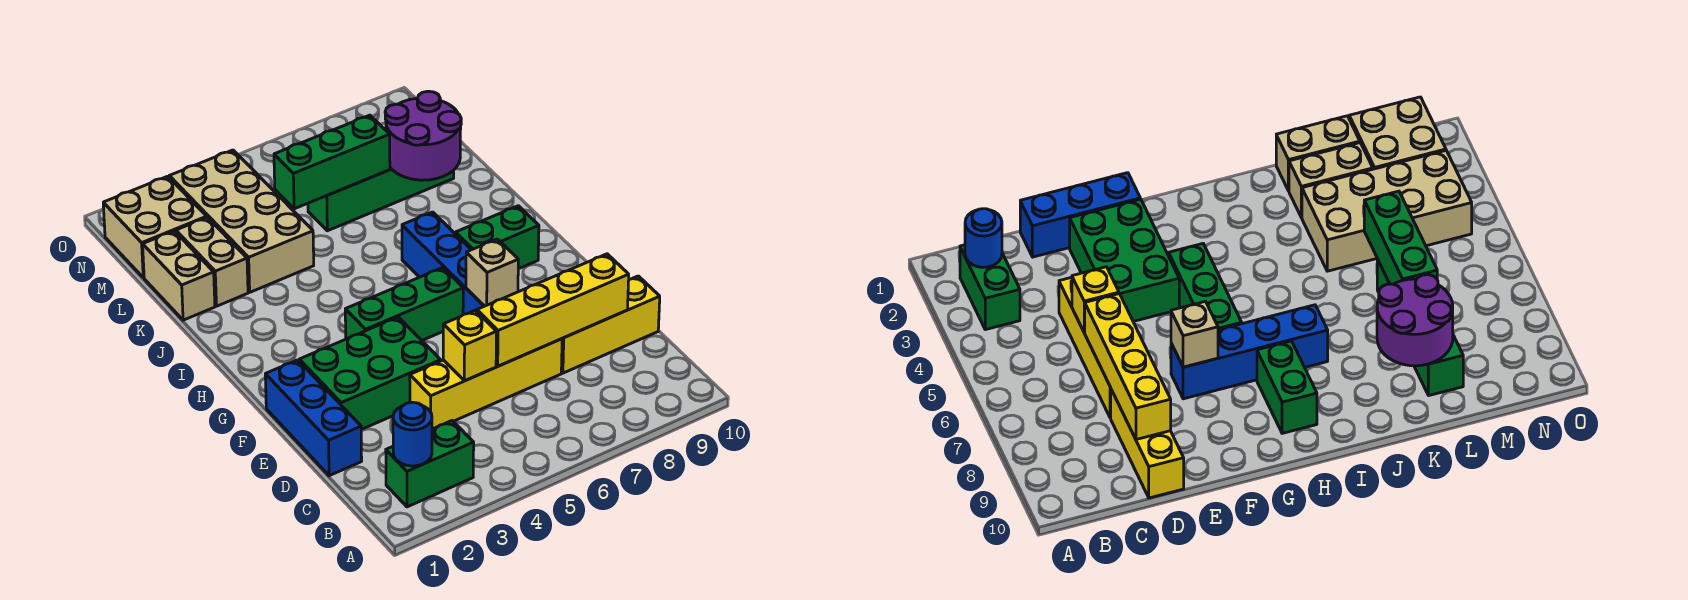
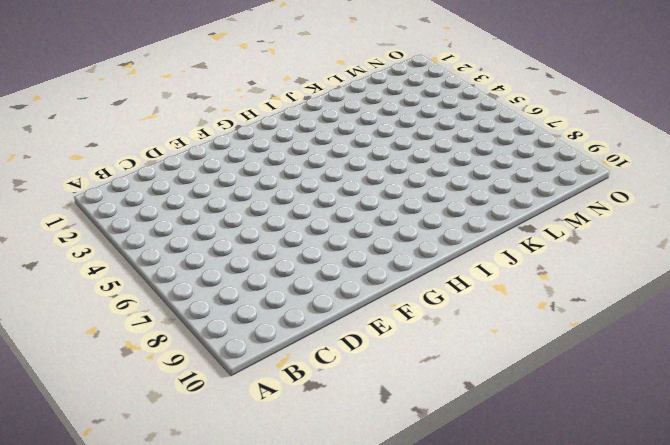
none -> green 1x2 brick [386,421,474,507]
none -> blue 1x3 brick [265,360,362,476]
none -> yellow 1x4 brick [410,339,562,429]

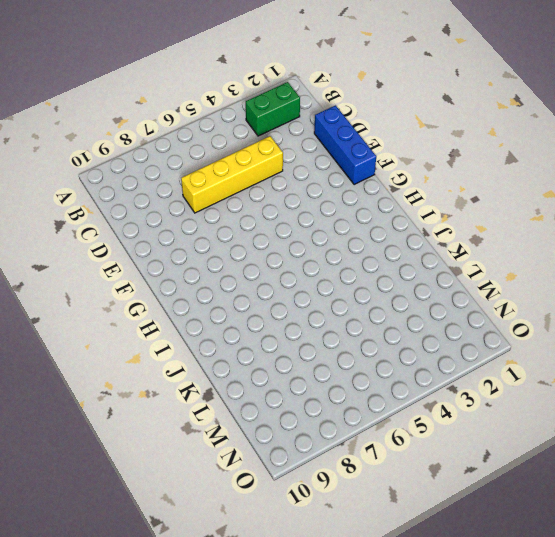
none -> yellow 1x3 brick [561,276,660,373]
none -> green 2x3 brick [299,317,441,430]
none -> blue 1x4 brick [402,212,484,315]

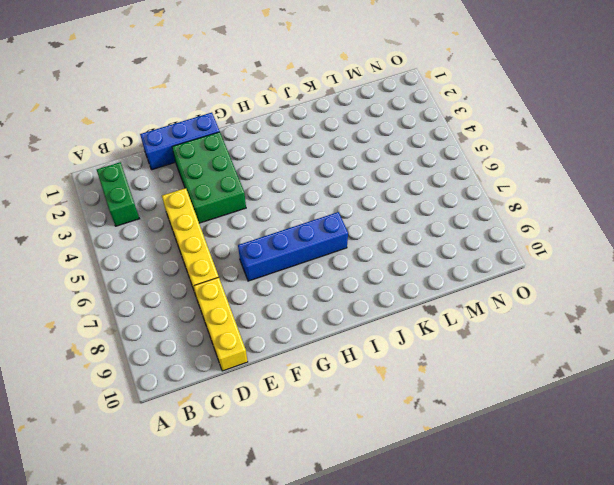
none -> green 1x3 brick [345,268,463,340]
none -> green 1x2 brick [455,206,539,269]
none -> tan 1x2 brick [143,231,215,320]

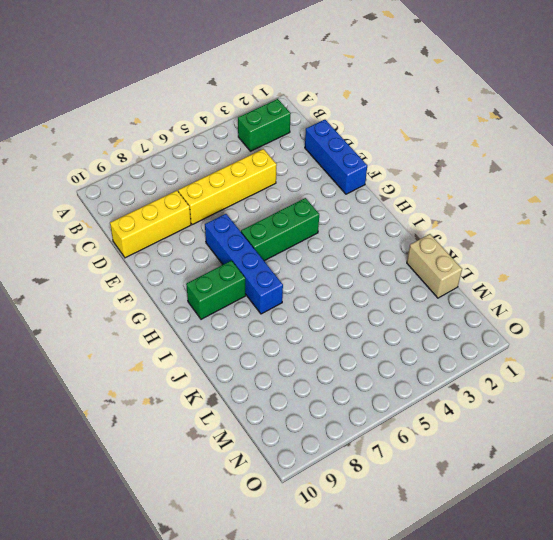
none -> green 2x3 brick [299,317,441,430]
none -> tan 1x2 brick [176,217,248,306]
none -> tan 2x4 brick [169,150,314,292]

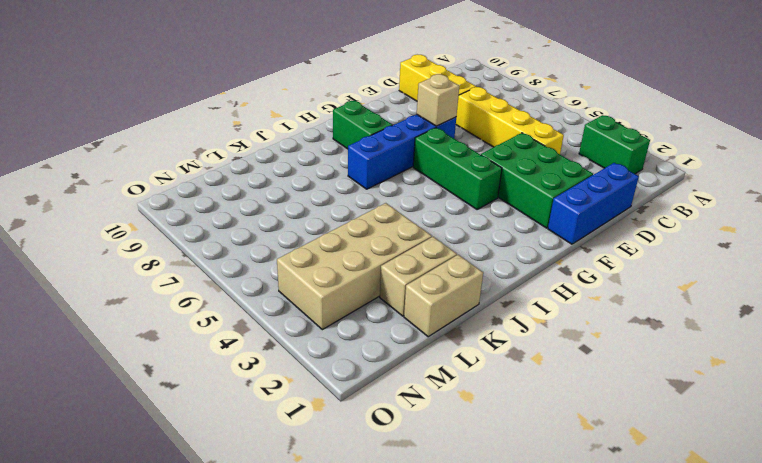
none -> green 1x4 brick [308,168,454,231]
none -> tan 2x2 brick [103,176,207,278]
none -> blue 1x1 round brick [393,402,432,466]

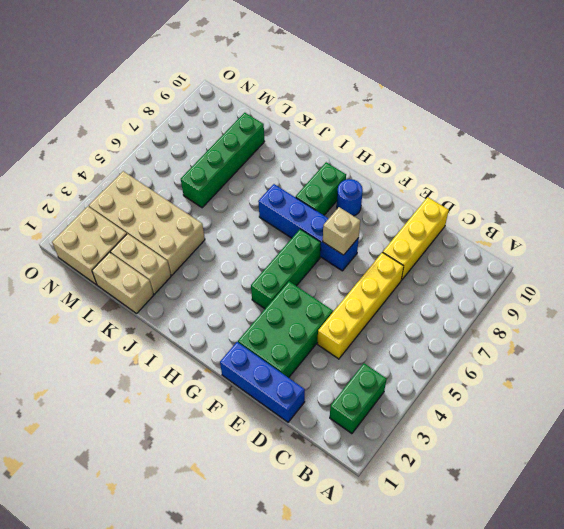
blue 1x1 round brick [337,179,363,216] -> blue 1x1 round brick moved to [393,402,432,466]
none -> yellow 1x1 brick [443,310,497,381]
none -> yellow 1x4 brick [477,254,629,366]
none -> purple 2x2 round brick [385,91,461,180]

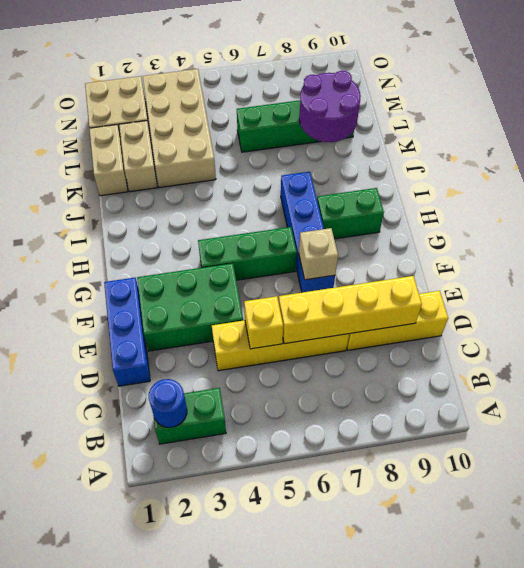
none -> green 1x3 brick [274,115,390,209]

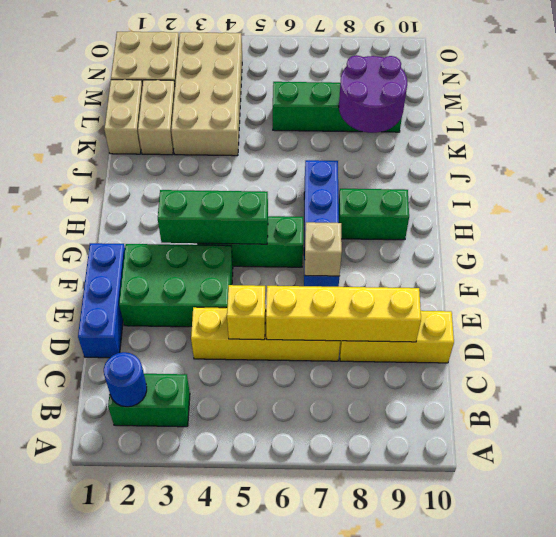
green 1x3 brick [158,190,268,244] -> green 1x3 brick moved to [274,115,390,209]

